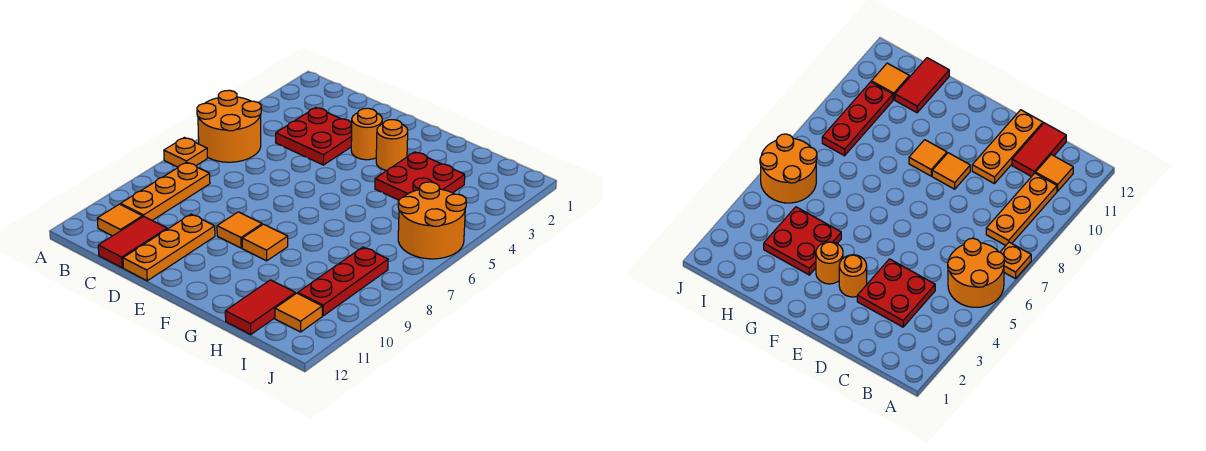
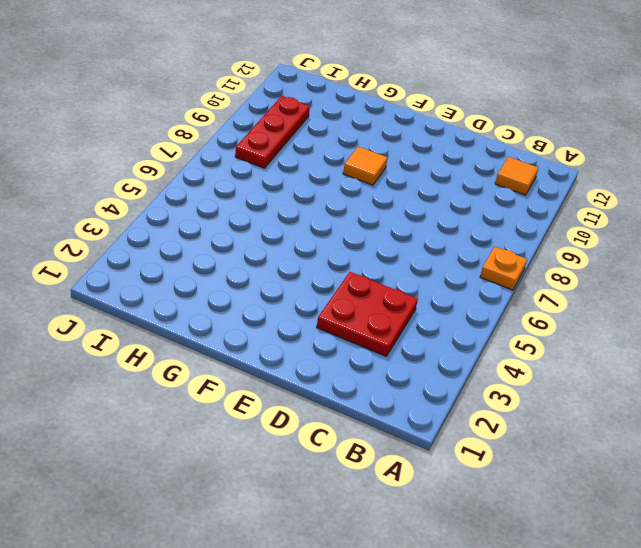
none -> orange 2x2 round brick [197,90,261,162]
none -> orange 1x3 plate [121,162,210,220]
none -> red 1x2 tile [98,216,167,268]

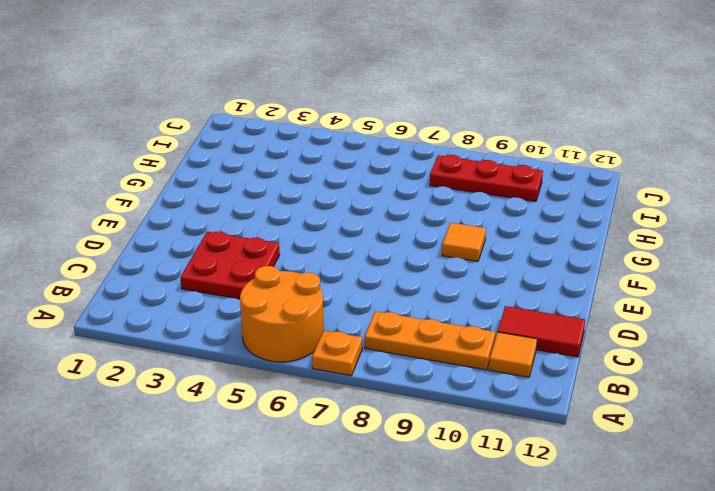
none -> orange 1x3 plate [123,214,215,281]
none -> orange 1x1 round brick [351,108,382,160]
none -> orange 1x1 tile [217,212,262,248]

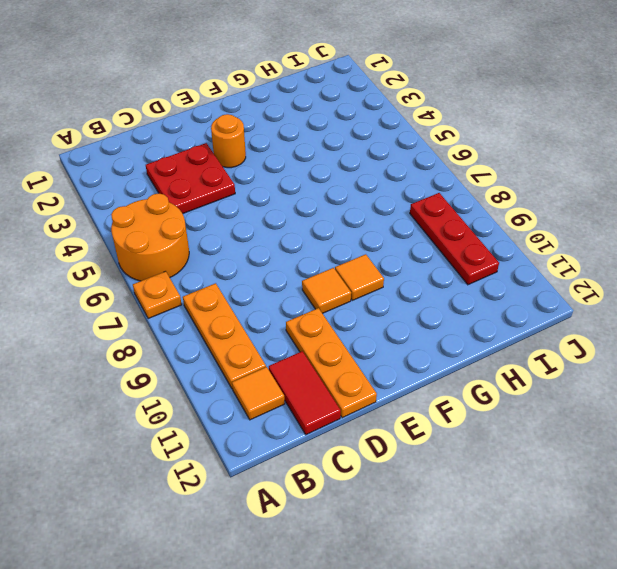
none -> orange 1x1 round brick [376,120,408,171]
none -> red 2x2 plate [375,152,465,200]
none -> red 1x2 tile [225,280,295,334]

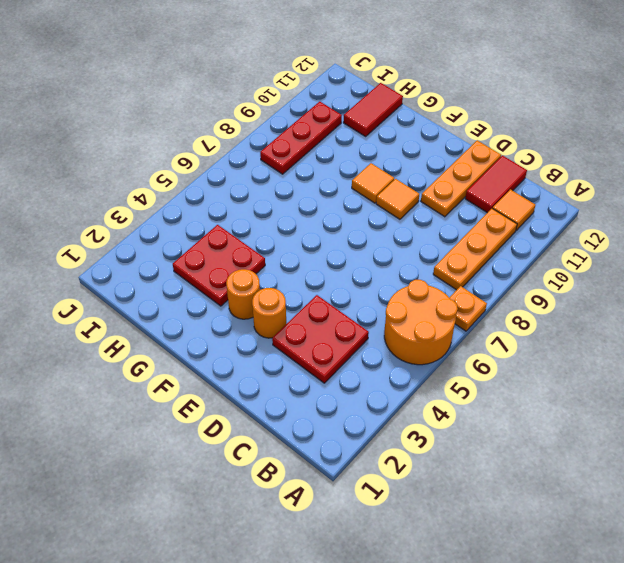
none -> orange 2x2 round brick [398,182,466,259]
none -> orange 1x1 tile [275,293,322,332]

